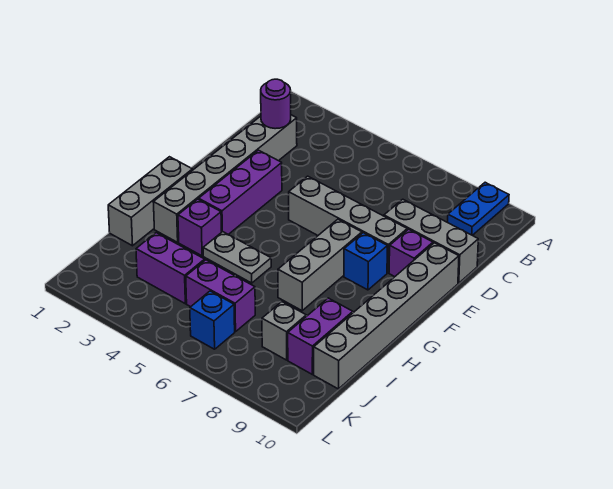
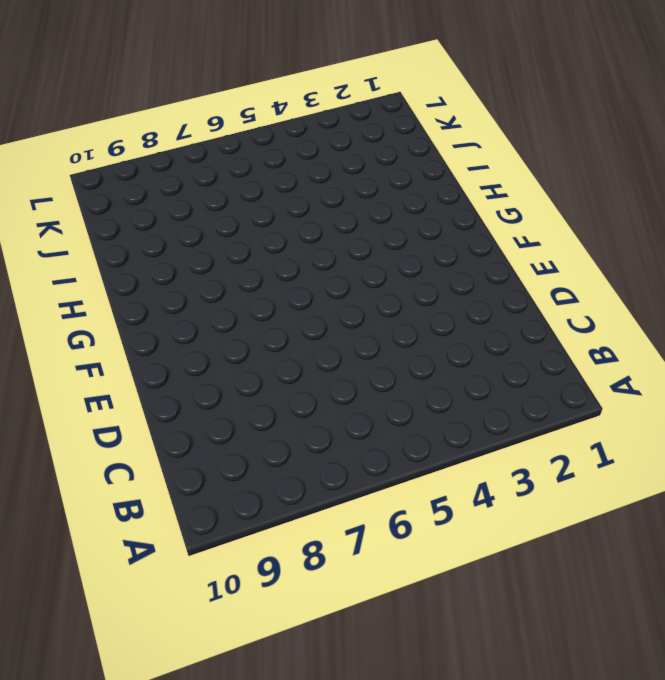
none -> blue 1x2 plate [448,182,509,235]
none -> grey 1x6 brick [153,115,297,242]
none -> grey 1x3 brick [384,199,478,283]

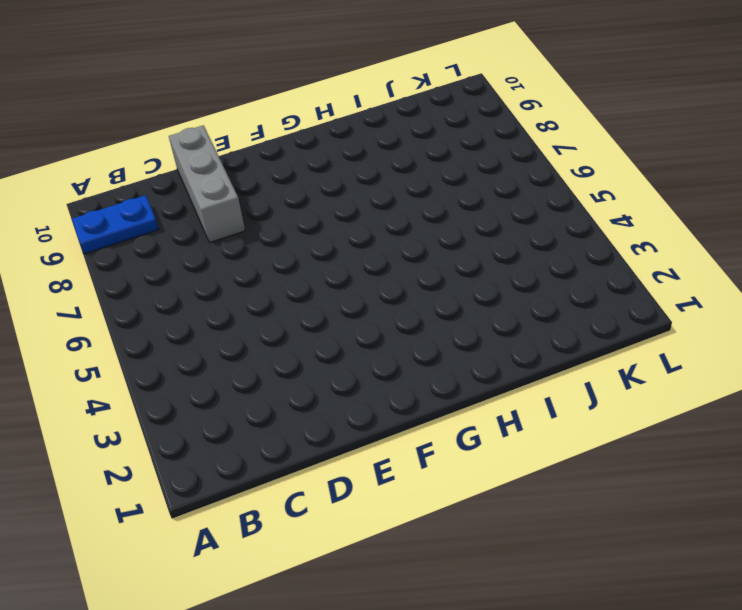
none -> grey 1x6 brick [153,115,297,242]
none -> purple 1x3 brick [199,150,282,234]
none -> grey 1x4 brick [289,176,407,273]

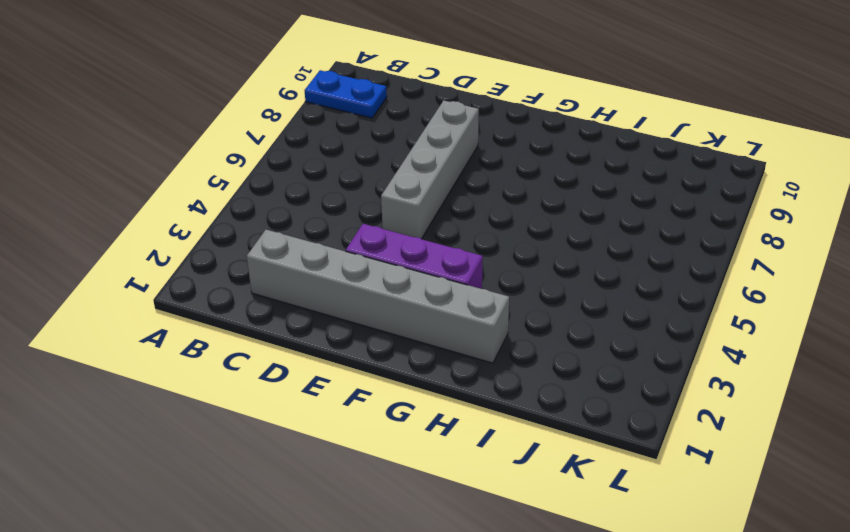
none -> grey 1x3 brick [384,199,478,283]
none -> purple 1x1 brick [389,229,433,277]
none -> grey 1x6 brick [314,243,459,389]

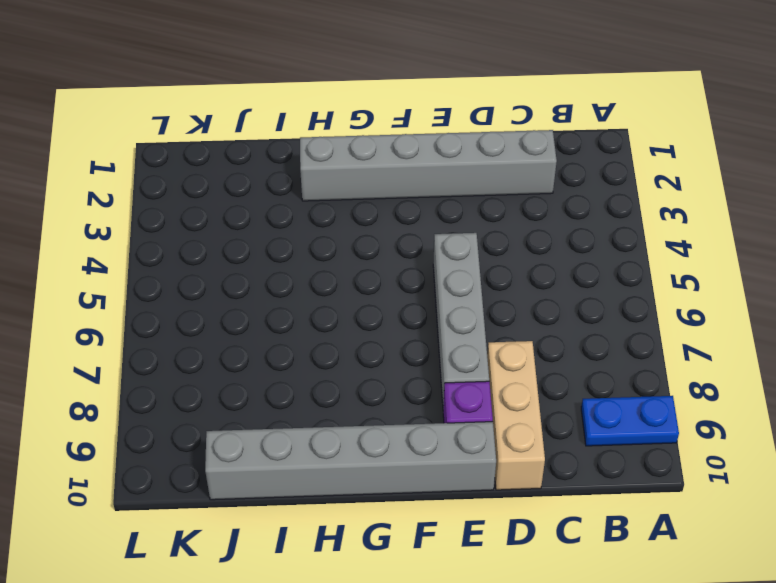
tan 1x3 brick [487,341,545,490] -> grey 1x3 brick [384,199,478,283]
none -> purple 1x3 brick [199,150,282,234]
none -> grey 1x3 brick [278,219,362,311]
none -> blue 1x1 brick [344,233,387,290]

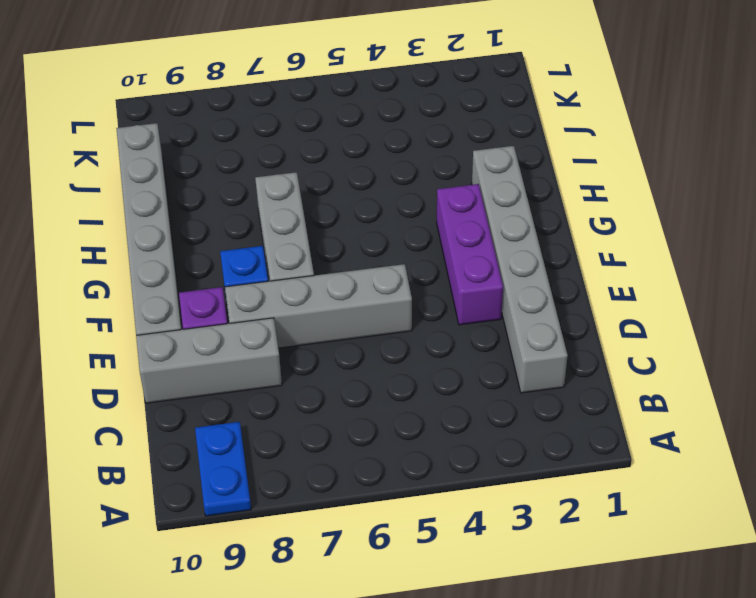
none -> grey 1x3 brick [108,157,193,246]
none -> purple 1x1 brick [178,199,222,256]
none -> grey 1x2 plate [203,232,271,283]

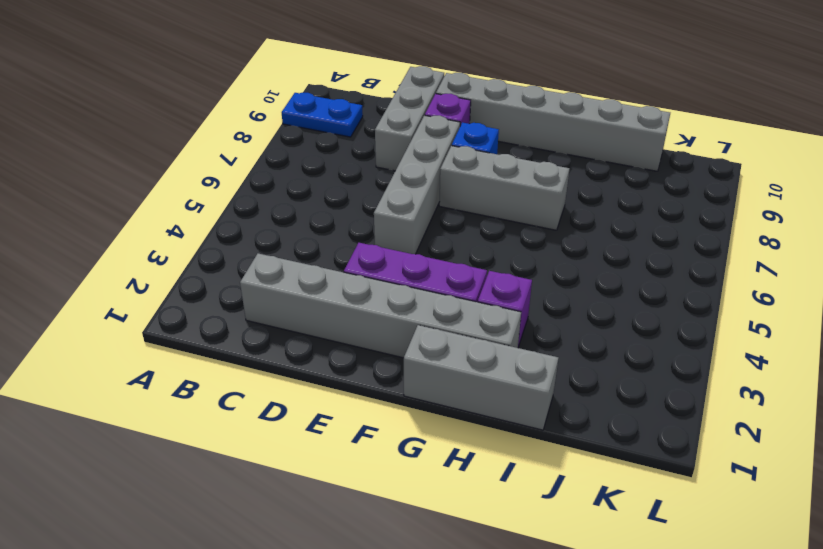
none -> grey 1x2 plate [203,232,271,283]
none -> purple 1x2 brick [288,298,353,374]
none -> purple 1x2 brick [136,233,205,304]

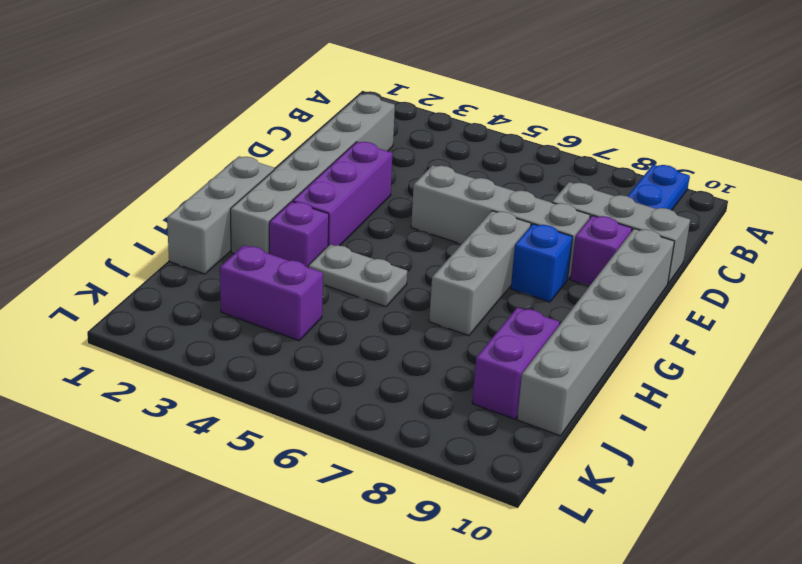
none -> purple 1x2 brick [186,260,255,332]
none -> grey 1x1 brick [262,302,306,360]
none -> blue 1x1 brick [190,291,235,349]

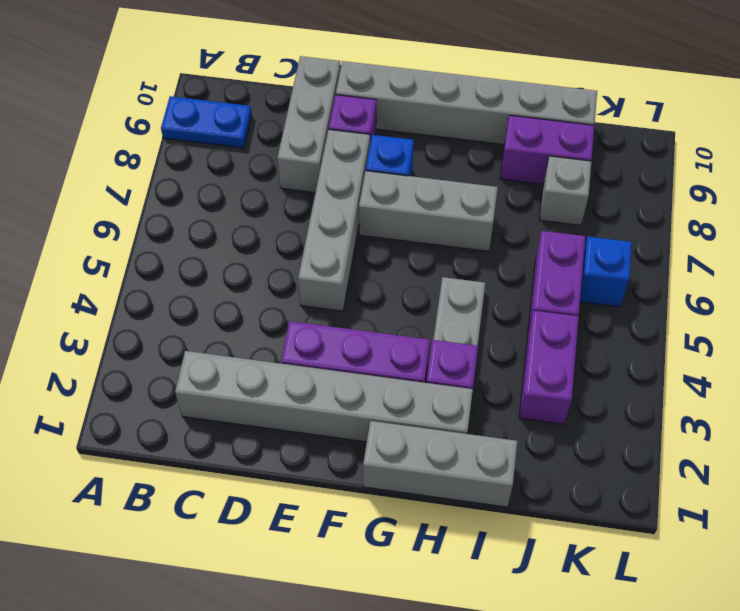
none -> purple 1x1 round brick [261,79,291,129]

